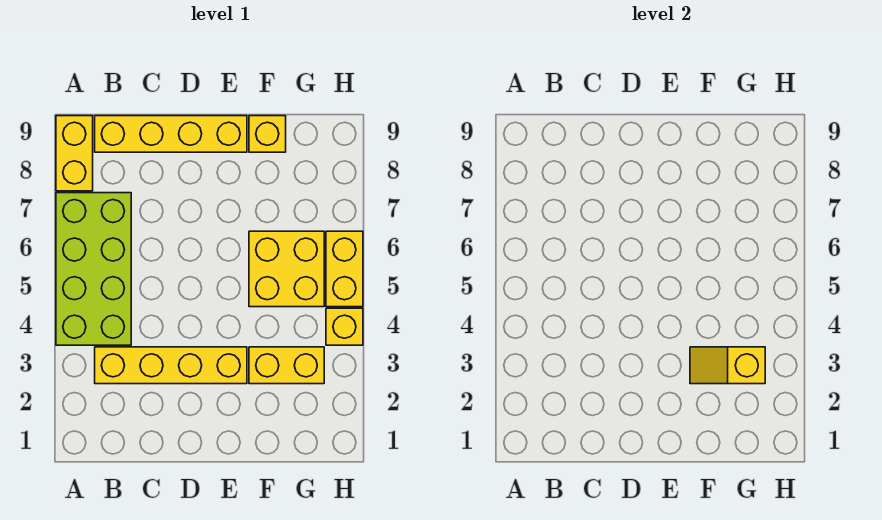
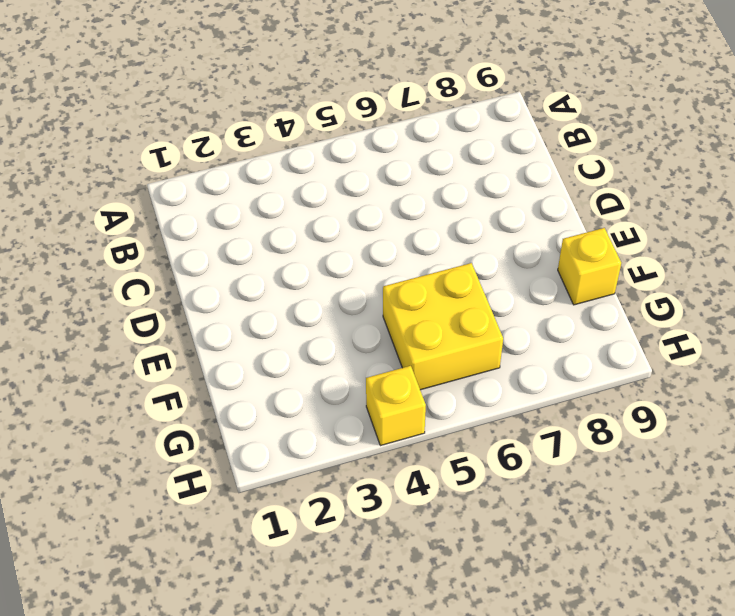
none -> lime 2x4 brick [56,193,131,345]
none -> yellow 1x2 brick [56,116,93,191]

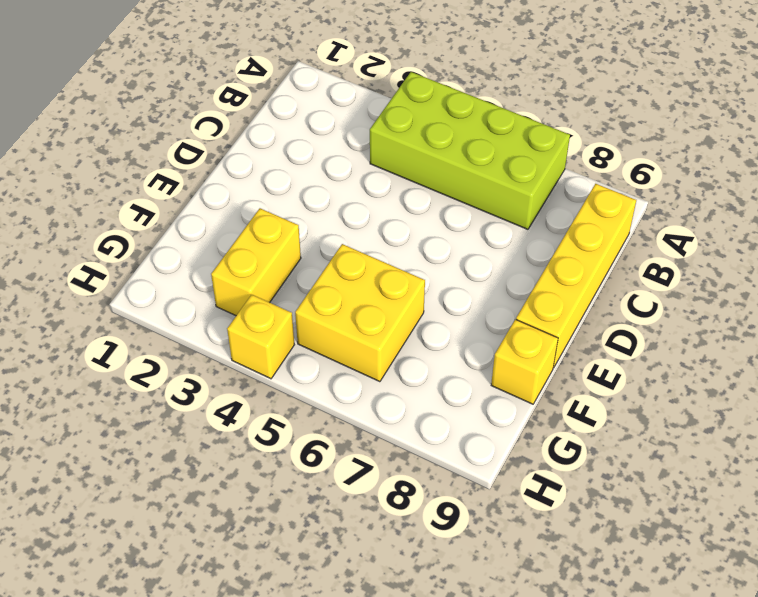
none -> yellow 1x2 brick [56,116,93,191]
none -> yellow 1x4 brick [95,347,247,384]

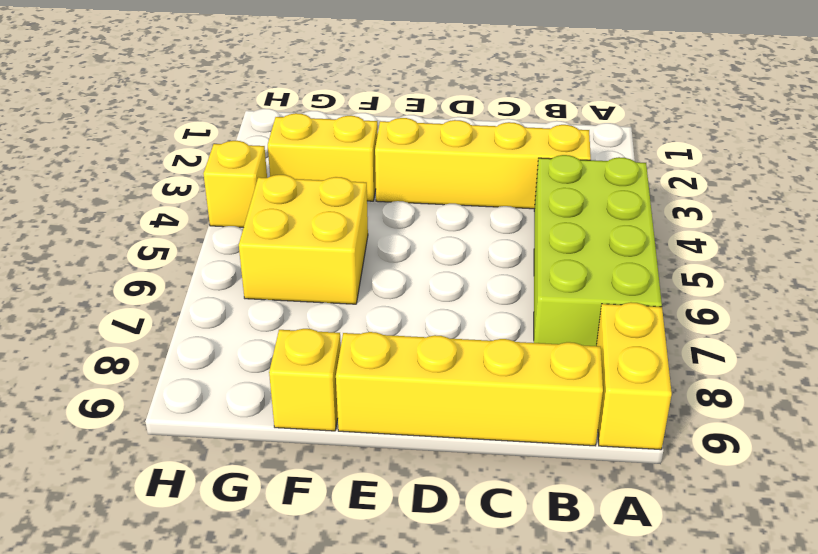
none -> yellow 1x2 brick [326,231,363,307]
none -> yellow 1x2 slope [690,347,765,384]

